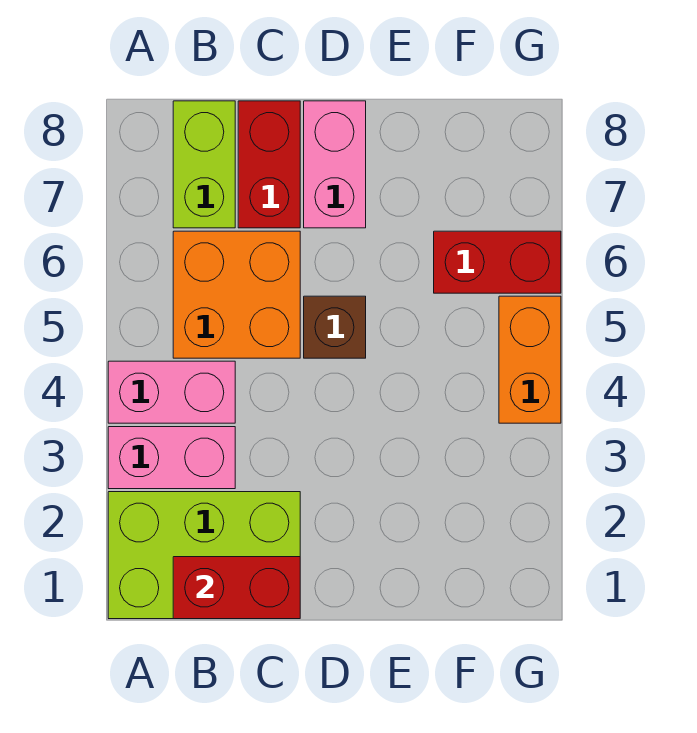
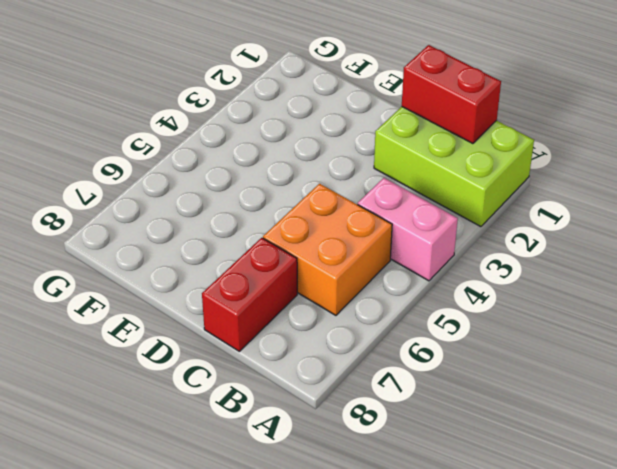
none -> pink 1x2 brick [108,427,235,489]
none -> lime 1x2 brick [173,101,235,228]

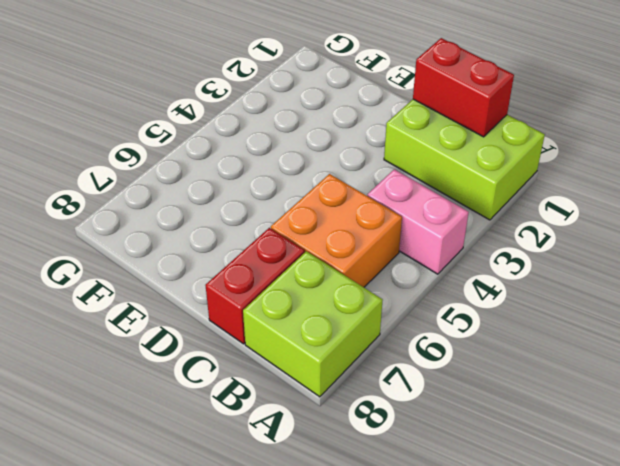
lime 2x2 brick [243,251,383,397] -> lime 1x2 brick [173,101,235,228]
none -> pink 1x2 brick [108,427,235,489]
none -> brown 1x1 brick [304,296,366,358]

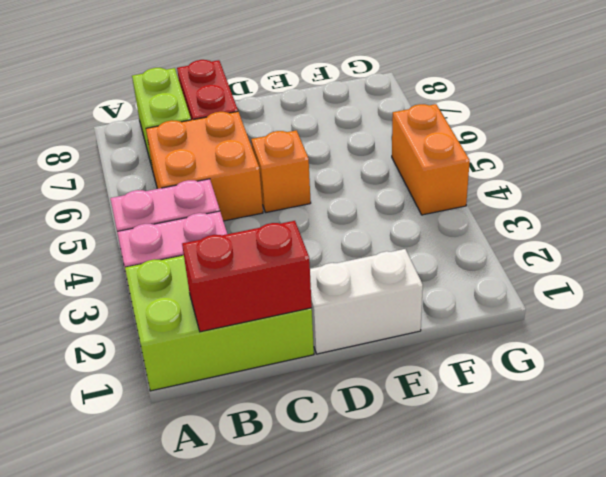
white 1x2 brick [310,249,423,354] -> none
orange 1x1 brick [251,130,311,212] -> brown 1x1 brick [304,296,366,358]
none -> pink 1x2 brick [304,101,366,228]
none -> red 1x2 brick [434,231,561,293]

